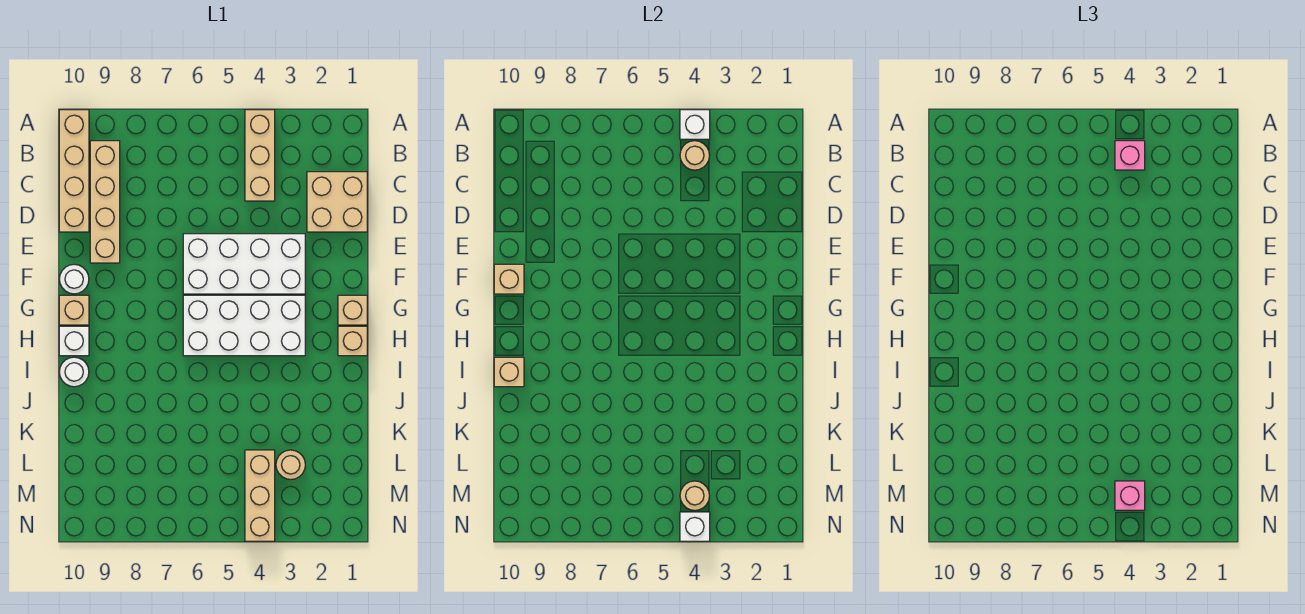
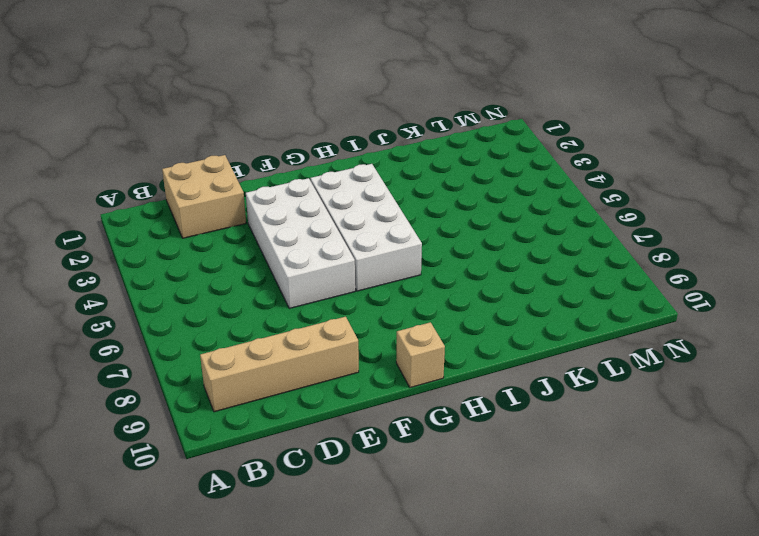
none -> tan 1x3 brick [245,110,275,201]
none -> tan 1x4 brick [59,110,89,232]
none -> white 1x1 round brick [59,264,89,294]

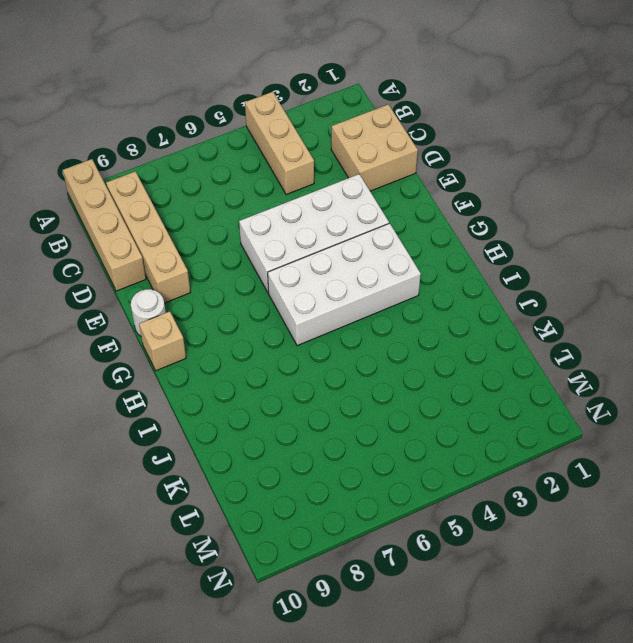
none -> tan 1x1 brick [338,295,367,325]
none -> tan 1x1 brick [338,326,367,356]
none -> white 1x1 brick [59,326,89,356]

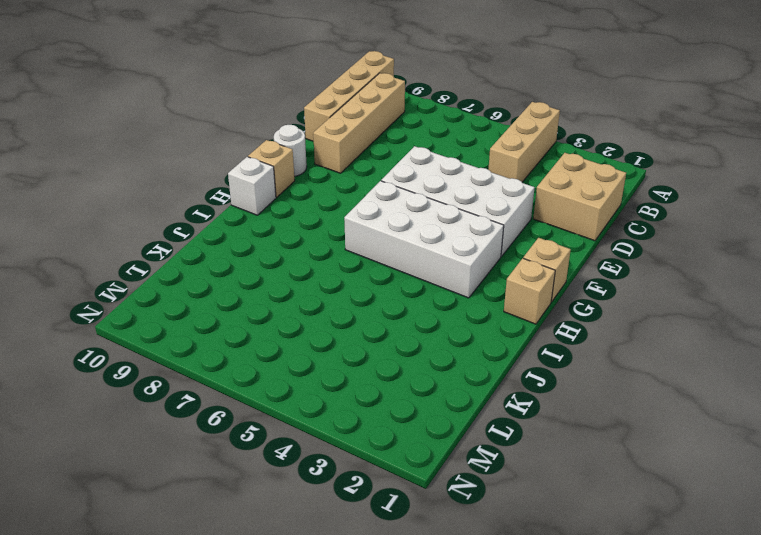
none -> white 1x1 round brick [60,357,89,387]
none -> tan 1x1 round brick [276,450,305,479]
none -> tan 1x3 brick [245,450,275,541]

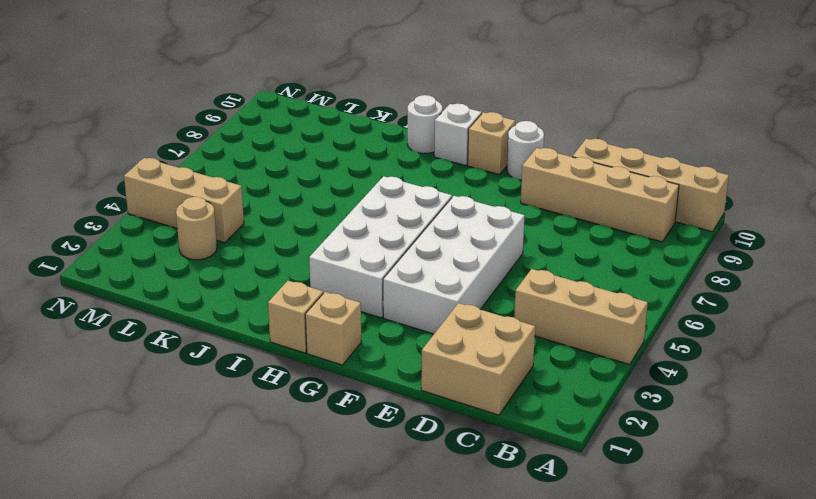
none -> white 1x1 brick [680,110,710,139]
none -> tan 1x1 round brick [680,141,709,170]
none -> tan 1x1 brick [494,264,524,294]

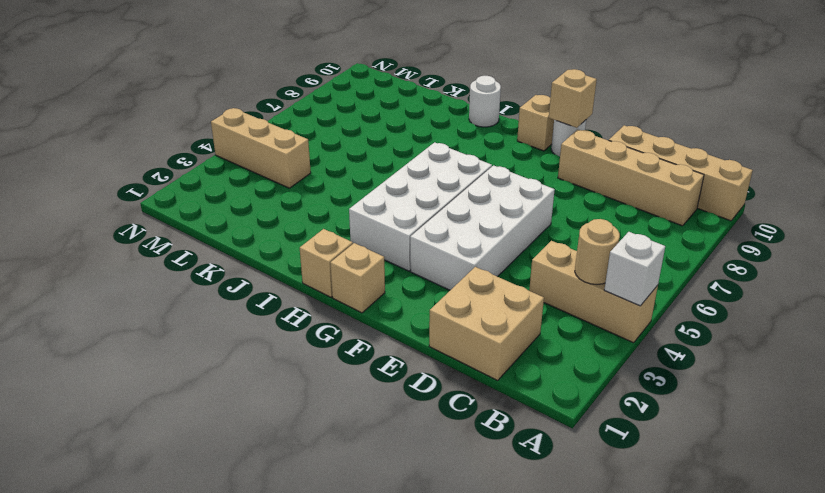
none -> white 1x1 brick [59,326,89,356]
none -> tan 1x1 round brick [276,450,305,479]
none -> tan 1x1 brick [494,357,524,387]

